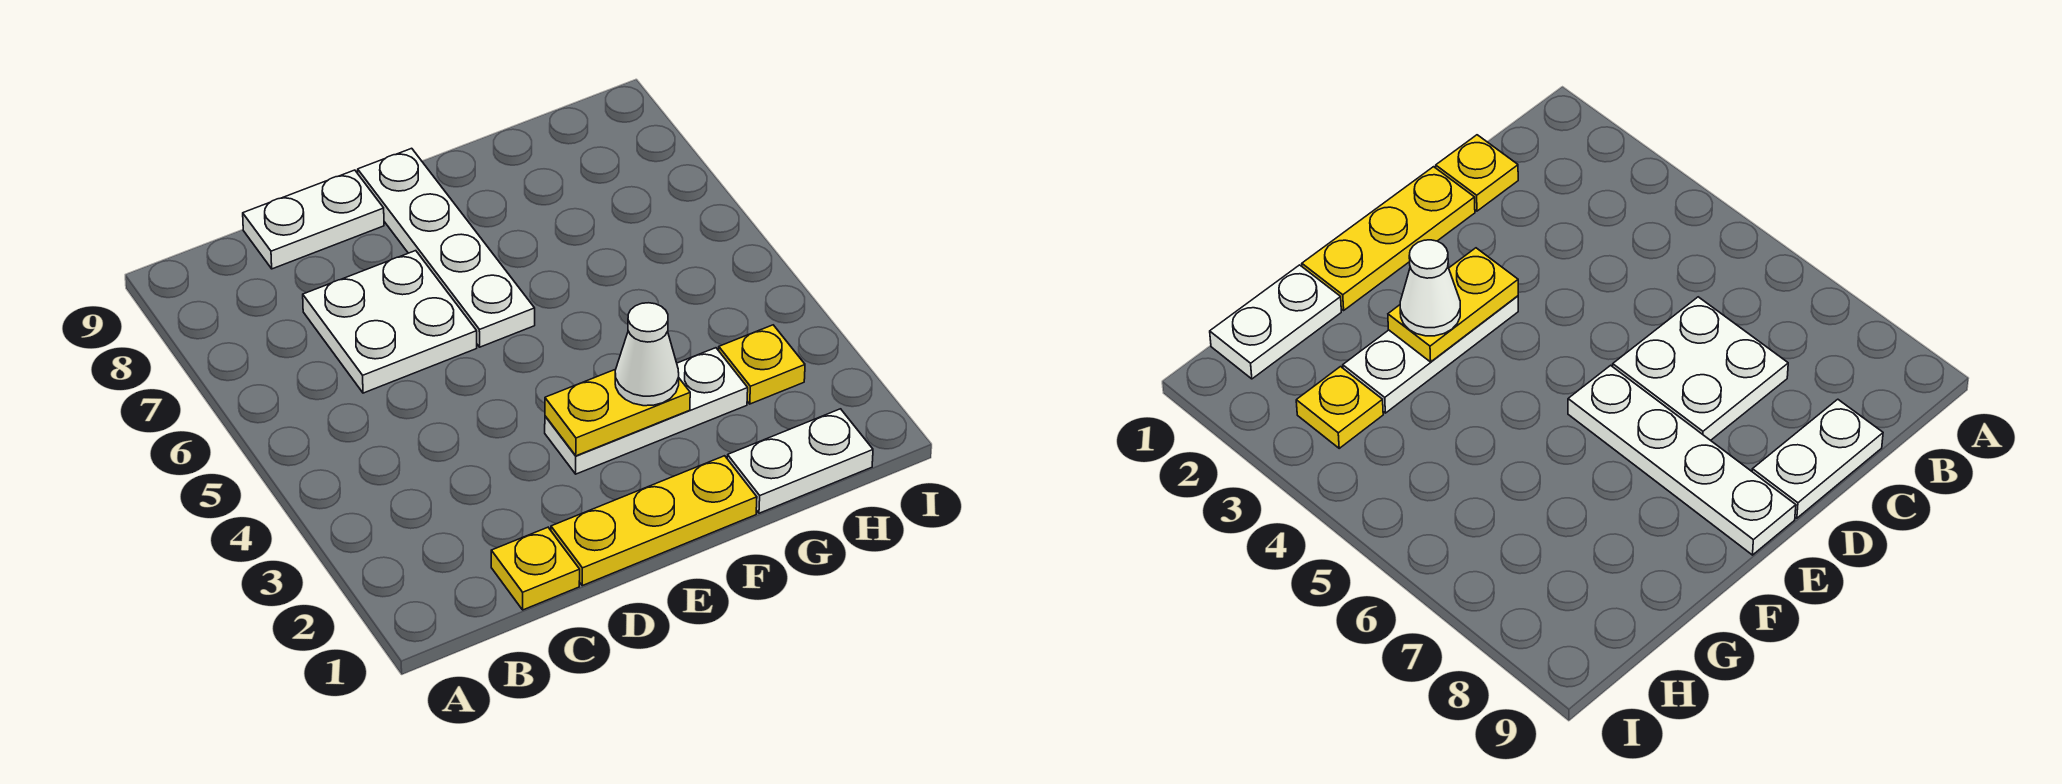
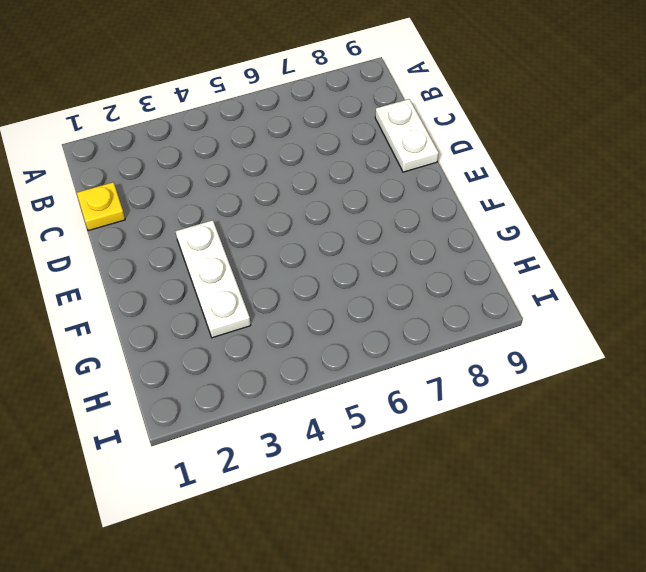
none -> white 2x2 plate [303,251,477,393]
none -> yellow 1x3 plate [551,456,757,586]

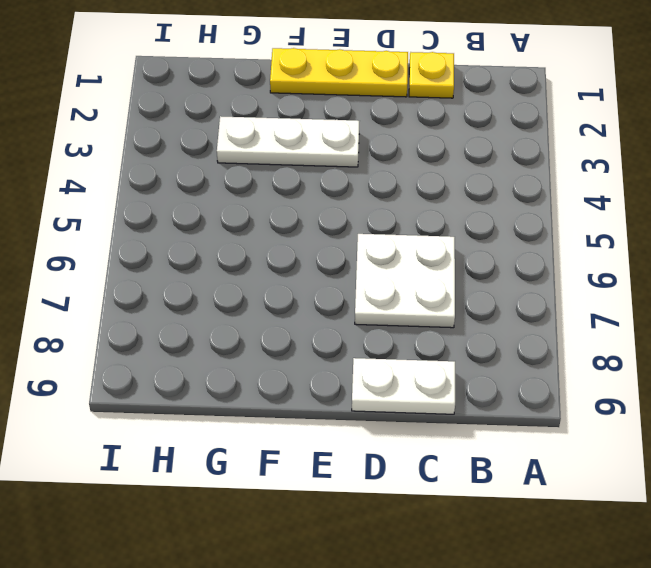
none -> white 1x4 plate [358,148,535,347]
none -> white 1x2 plate [727,409,873,513]

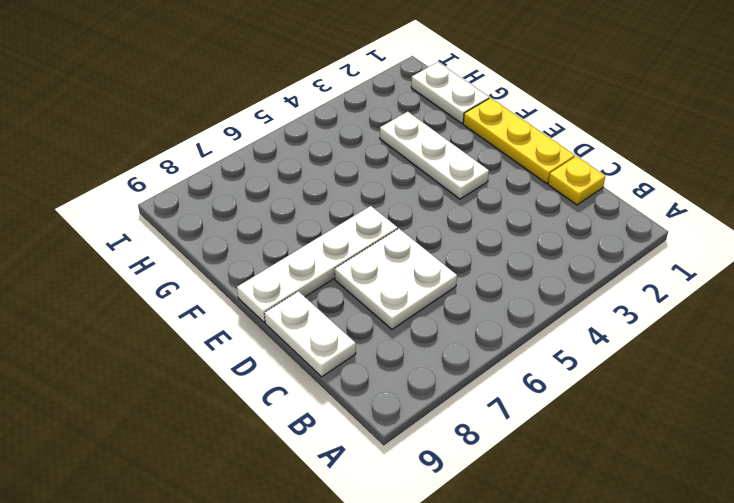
none -> yellow 1x1 plate [719,325,805,404]
none -> yellow 1x2 plate [545,369,690,456]

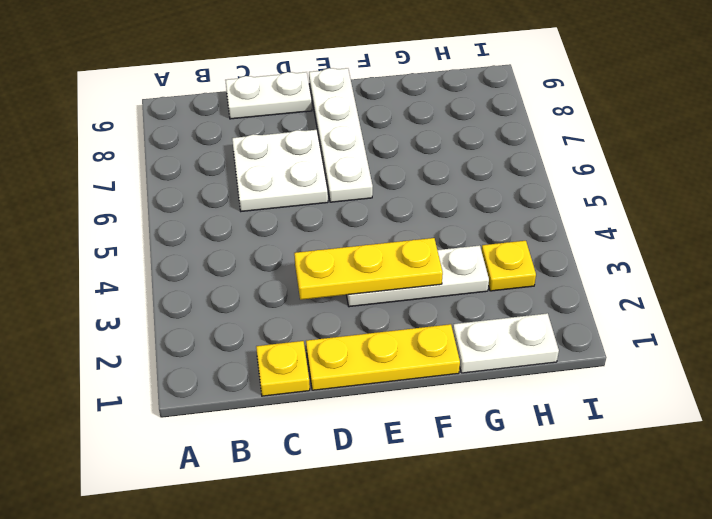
yellow 1x3 plate [294,238,443,300] -> yellow 1x2 plate [545,369,690,456]
none -> white 1x1 cone [615,303,679,406]

